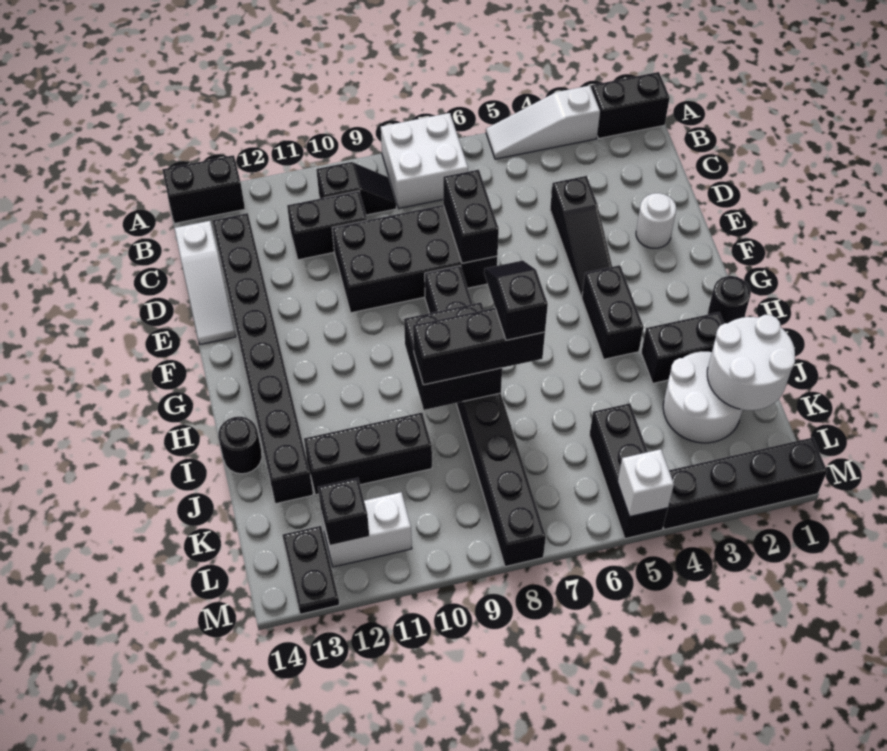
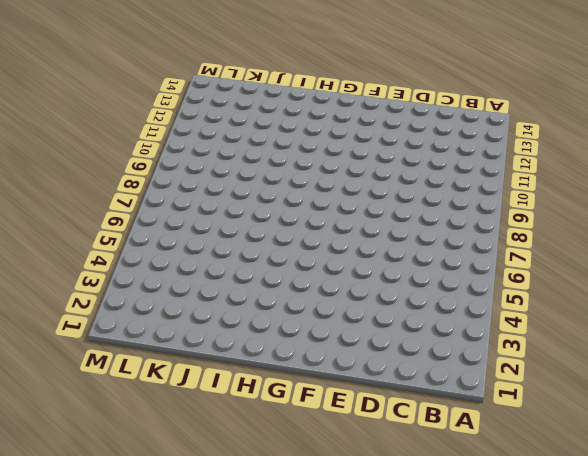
none -> black 1x2 brick [591,72,670,138]
none -> white 1x3 slope [486,86,600,159]
none -> white 2x2 brick [381,113,468,209]

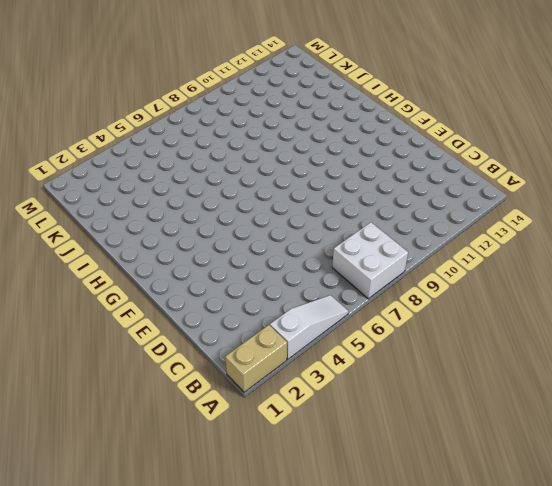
tan 1x2 brick [225,325,287,392] -> black 1x2 brick [591,72,670,138]
none -> black 1x2 brick [162,155,245,223]
none -> black 1x2 slope [316,162,397,215]
none -> black 1x2 brick [287,191,367,260]

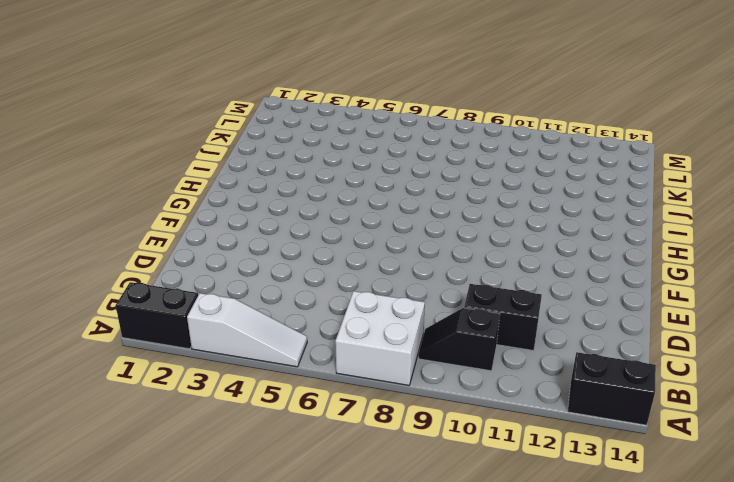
none -> black 1x8 brick [212,213,313,504]
none -> white 1x3 slope [175,221,236,344]
none -> black 1x3 slope [550,176,612,297]

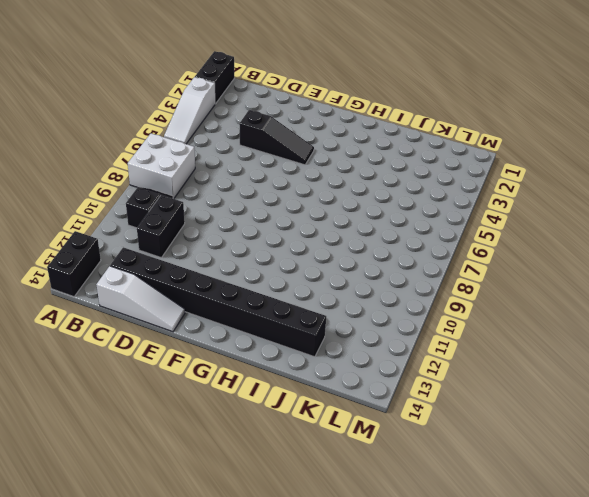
none -> black 2x4 brick [332,205,497,313]
none -> white 1x1 round brick [636,193,676,248]
none -> black 1x8 brick [425,266,546,567]

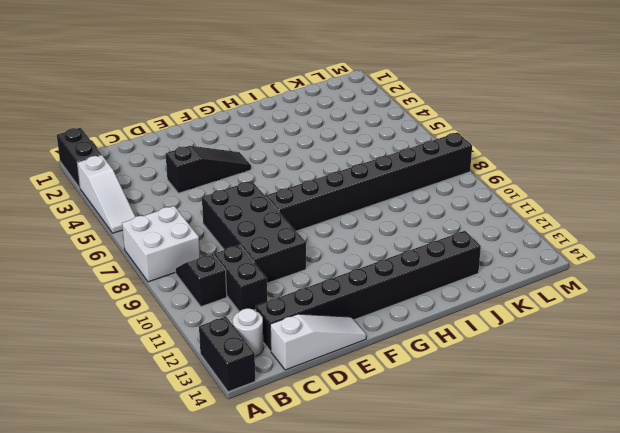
white 1x1 round brick [233,308,263,357] -> white 1x1 round brick moved to [636,193,676,248]
none -> black 1x2 brick [582,265,643,359]
none -> black 1x1 round brick [707,276,751,324]
none -> black 1x2 brick [641,312,724,383]

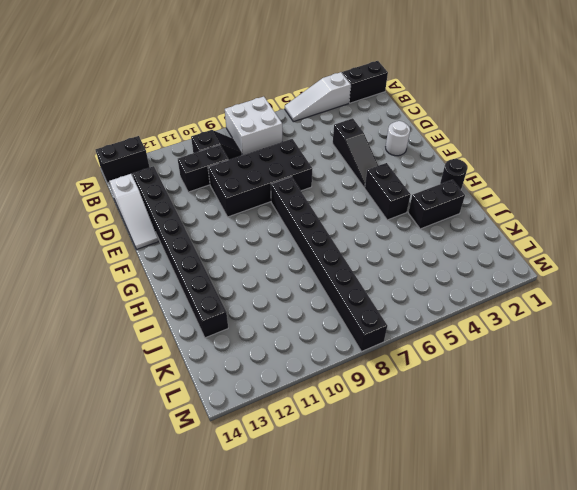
none -> black 1x1 round brick [218,417,262,474]
none -> white 2x2 round brick [663,352,743,443]
none -> black 1x3 brick [304,413,432,495]

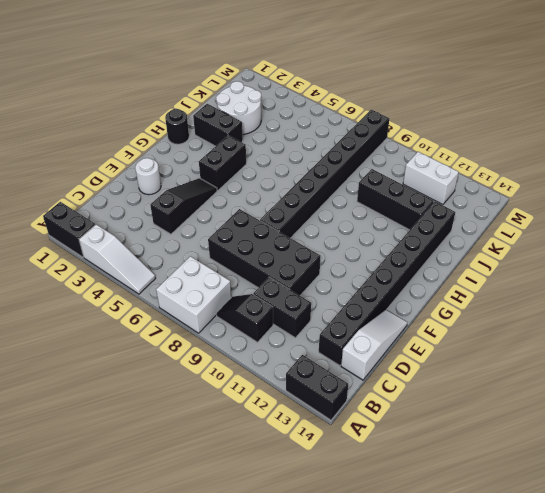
none -> black 1x1 round brick [218,417,262,474]
none -> black 1x3 brick [589,403,668,539]
none -> black 1x2 plate [282,526,339,614]

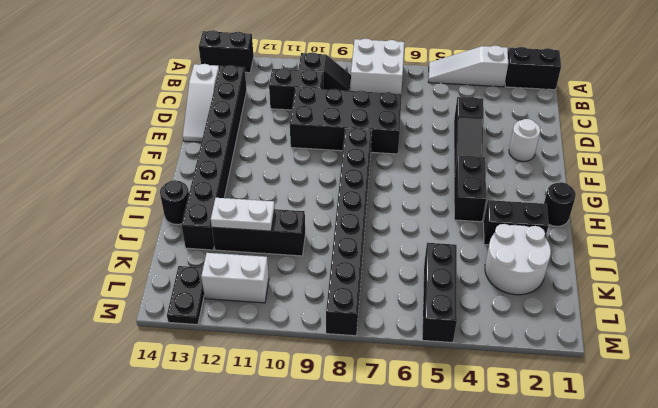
white 1x2 plate [211,198,275,231] -> none
none -> black 1x4 brick [663,438,827,529]
none -> black 1x2 brick [443,170,499,263]
none -> black 2x2 brick [404,302,502,410]

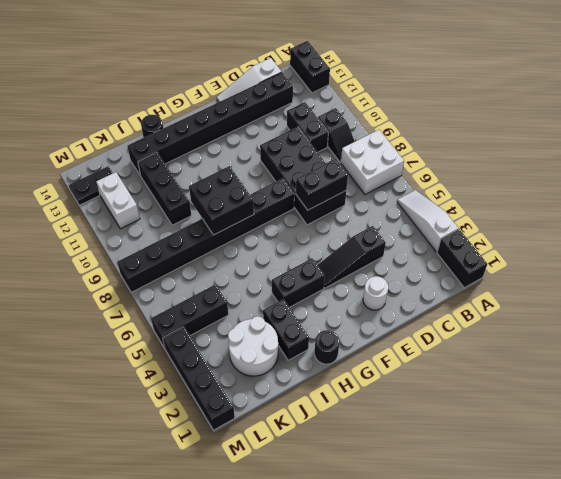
none -> white 2x2 round brick [707,315,795,410]
none -> black 1x1 brick [318,478,369,545]
none -> white 1x1 brick [618,449,674,516]

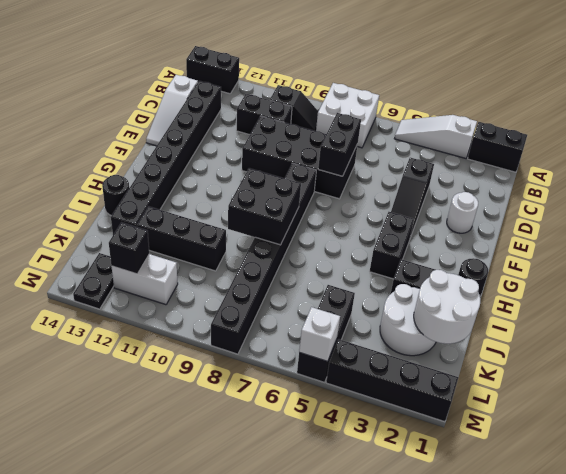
none -> black 1x3 brick [413,308,545,385]
none -> black 1x2 slope [484,260,548,340]

